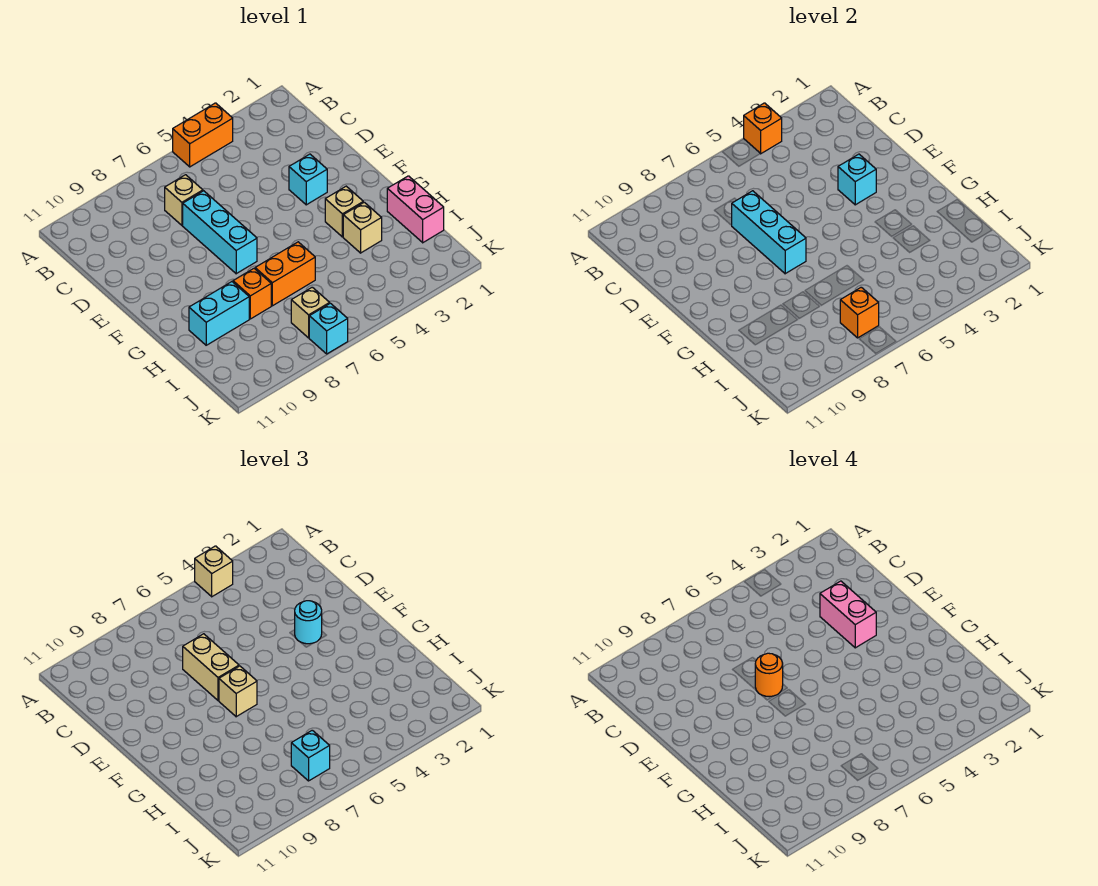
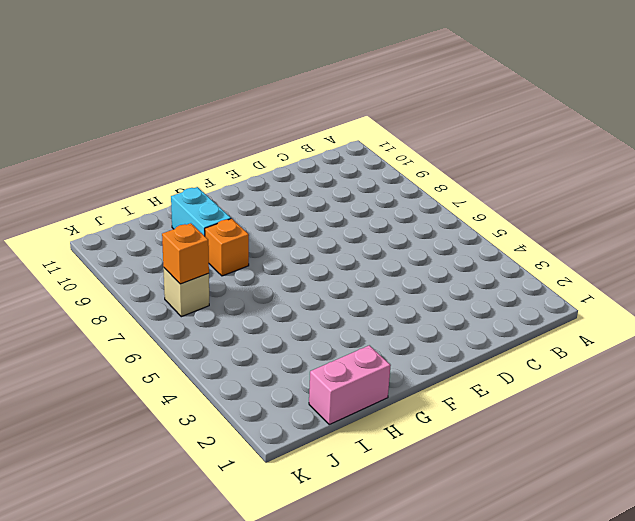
none -> orange 1x2 brick [173,103,233,167]
none -> tan 1x1 brick [165,175,203,225]
none -> cyan 1x3 brick [183,191,257,274]

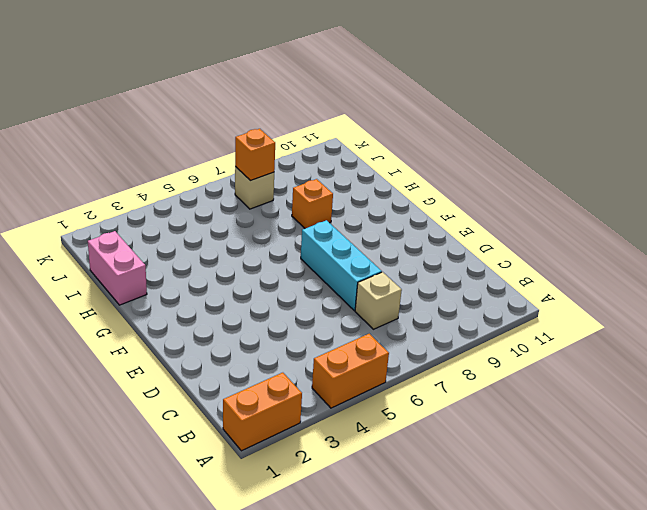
orange 1x2 brick [223,372,302,451] -> orange 1x2 brick moved to [255,242,315,306]
none -> cyan 1x1 brick [289,154,327,205]
none -> tan 1x1 brick [325,186,363,237]
none -> tan 1x1 brick [343,202,382,253]

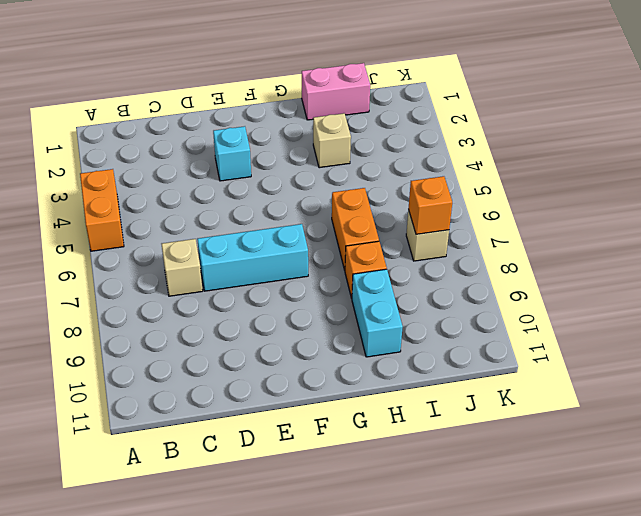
none -> tan 1x1 brick [325,186,363,237]
none -> cyan 1x1 brick [309,303,348,354]
none -> orange 1x1 brick [744,103,782,154]

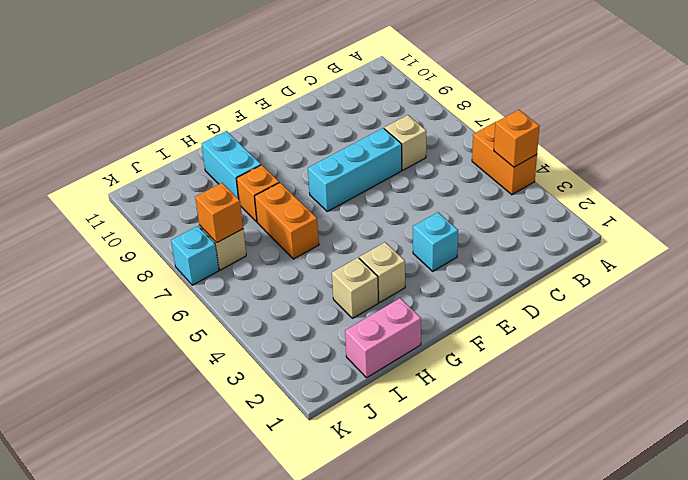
none -> cyan 1x3 brick [732,191,806,274]
none -> cyan 1x1 brick [838,154,876,205]
none -> tan 1x1 brick [195,546,233,597]

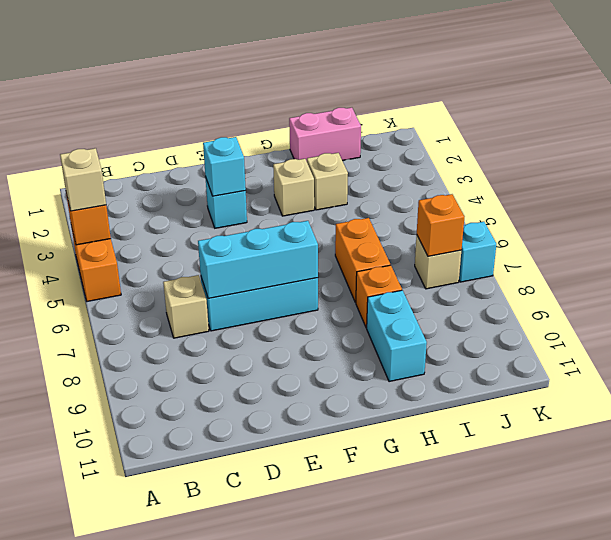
none -> tan 1x2 brick [183,634,239,701]
none -> cyan 1x1 round brick [295,601,322,644]
none -> tan 1x1 brick [219,666,257,717]

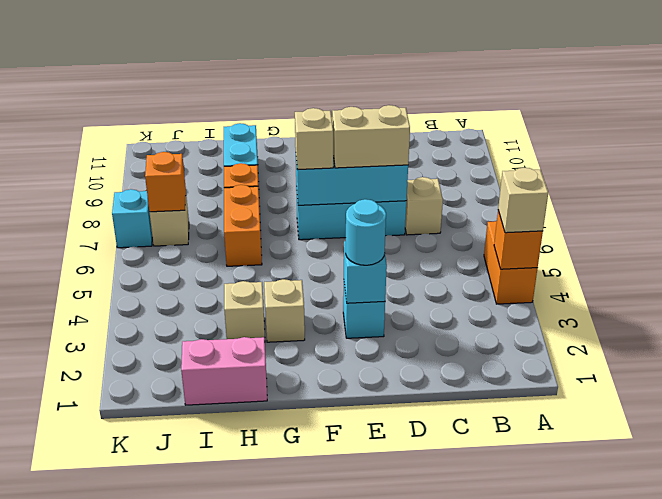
none -> cyan 1x1 brick [291,730,330,781]
none -> pink 1x2 brick [820,581,876,648]
none -> orange 1x1 round brick [755,653,783,697]

